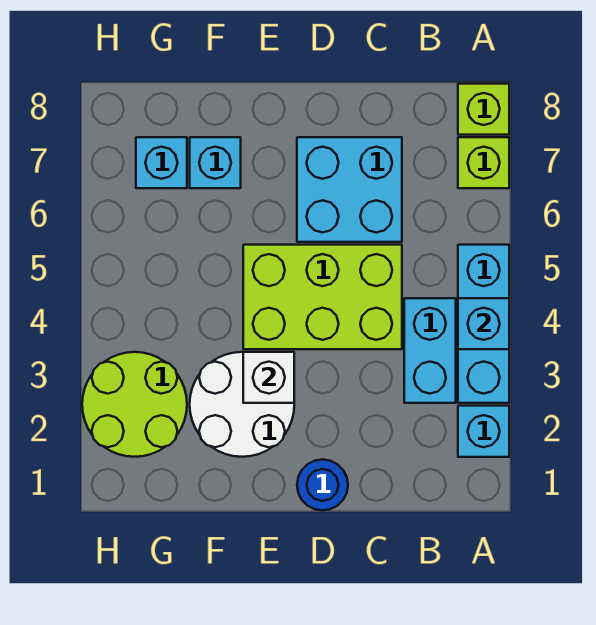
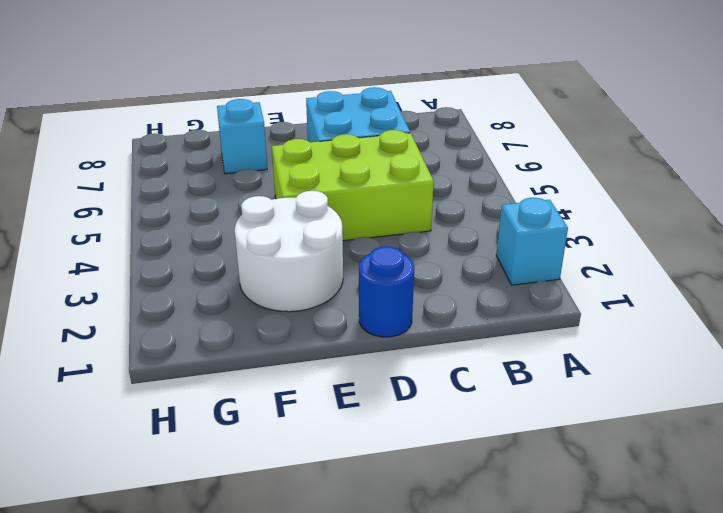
none -> cyan 1x3 brick [458,245,509,403]
none -> lime 1x1 brick [458,137,509,188]
none -> lime 1x1 brick [458,84,509,135]

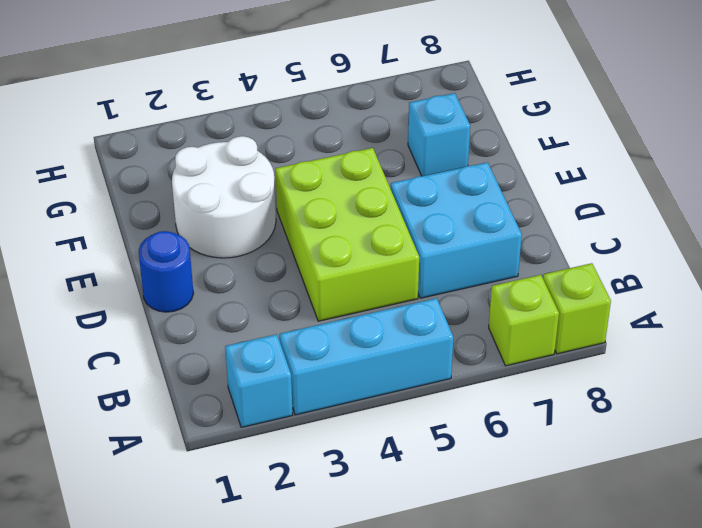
none -> cyan 1x2 brick [404,298,456,403]
none -> lime 2x2 round brick [82,352,187,457]
none -> cyan 1x1 brick [136,137,187,188]

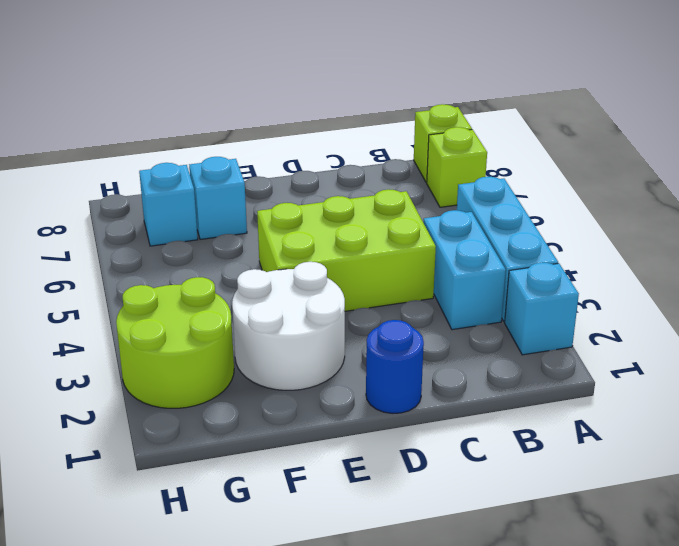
none -> cyan 2x2 brick [297,137,402,242]
none -> cyan 1x1 brick [458,298,509,349]
none -> white 1x1 brick [243,352,294,403]

